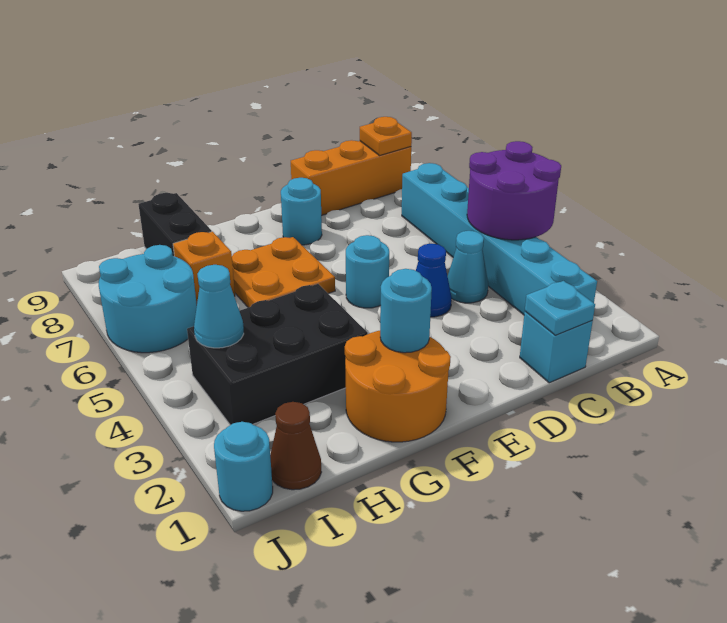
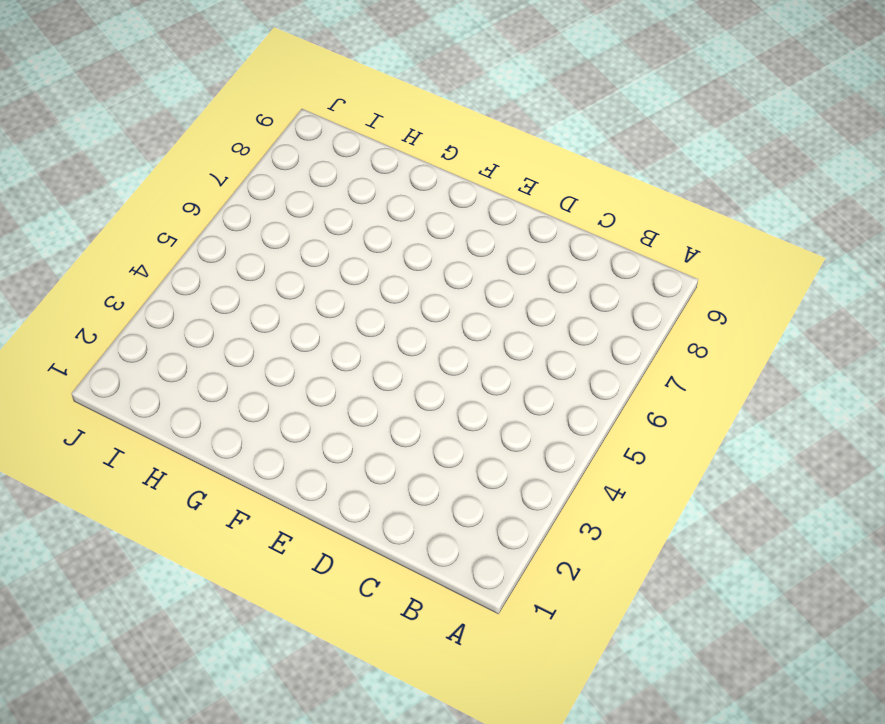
none -> cyan 1x6 brick [402,163,597,315]
none -> orange 1x3 brick [291,140,411,216]
none -> cyan 1x1 brick [520,311,593,383]

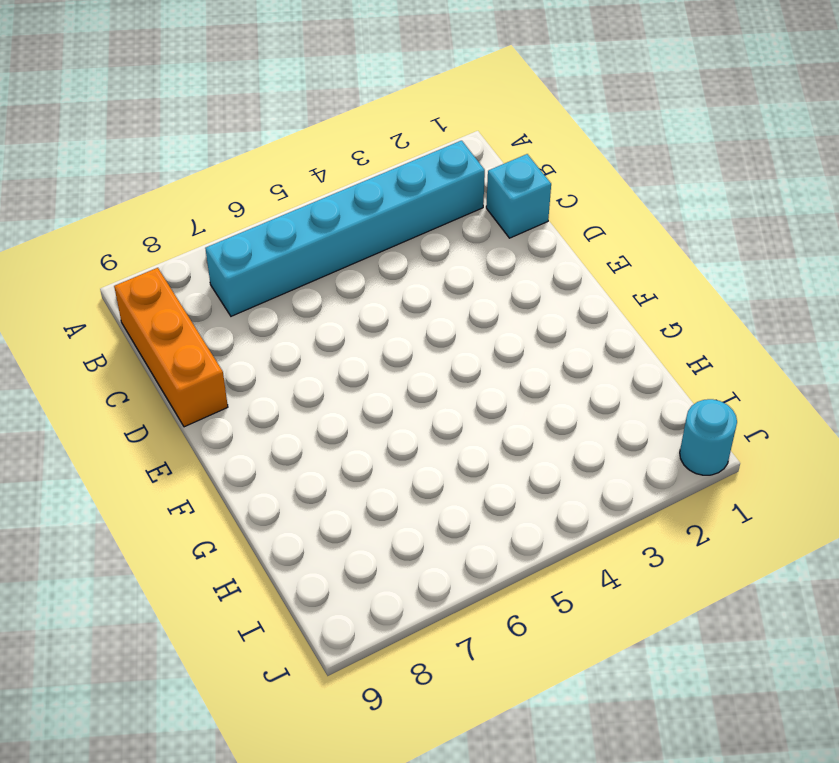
none -> cyan 1x1 cone [448,231,488,303]
none -> blue 1x1 cone [416,244,452,317]
none -> cyan 1x1 round brick [346,235,389,308]

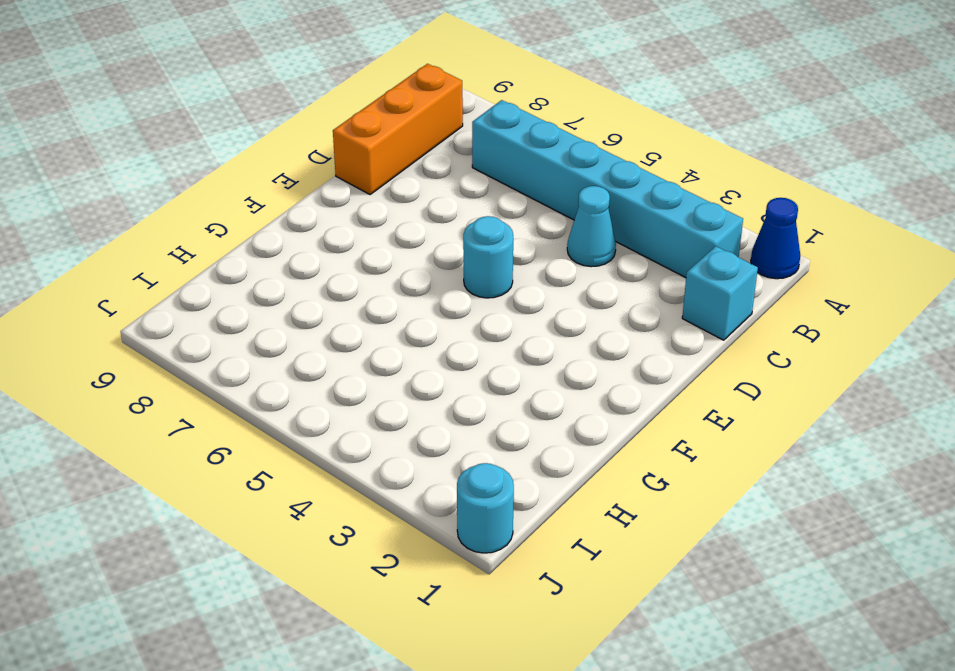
blue 1x1 cone [751,198,800,279] -> blue 1x1 cone moved to [416,244,452,317]
none -> cyan 1x1 round brick [281,178,322,245]
none -> orange 2x2 round brick [345,331,451,442]
none -> orange 2x2 plate [232,237,335,308]

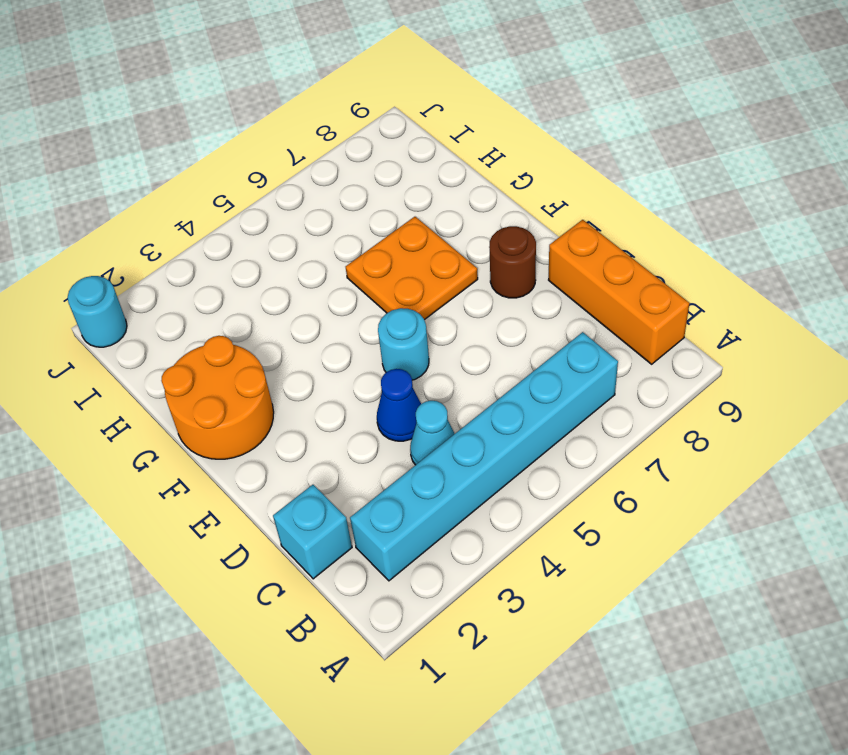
brown 1x1 round brick [489,226,536,298] -> cyan 1x1 round brick [281,178,322,245]
none -> black 2x3 brick [187,284,368,425]
none -> orange 1x1 brick [173,232,235,304]
none -> black 1x2 brick [138,193,212,256]

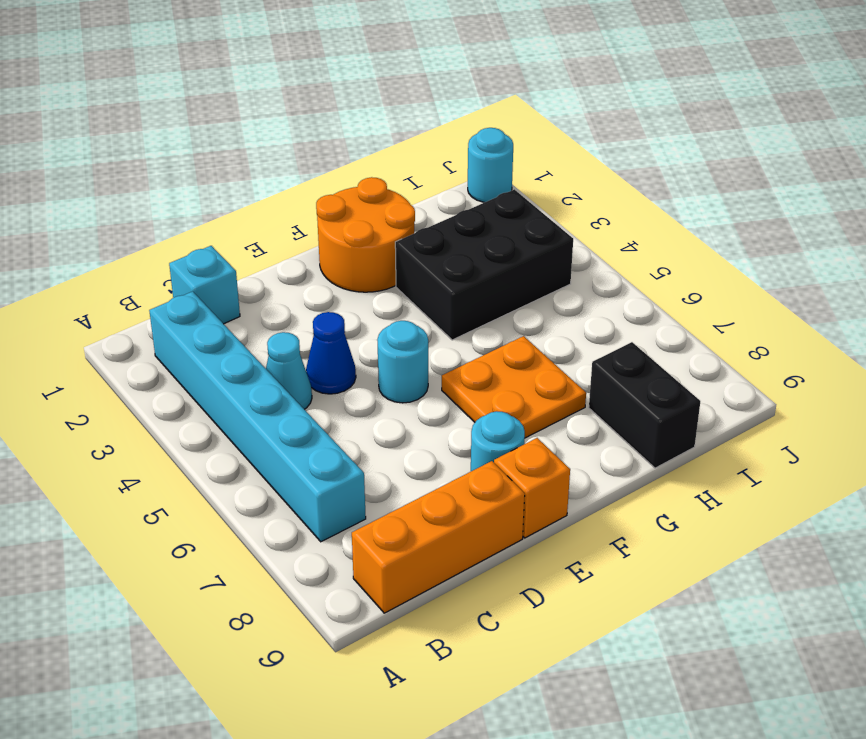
orange 1x1 brick [494,438,570,538] -> orange 1x1 brick moved to [173,232,235,304]
none -> brown 1x1 cone [270,402,321,490]
none -> cyan 2x2 round brick [99,245,197,353]
none -> purple 2x2 round brick [467,141,561,240]

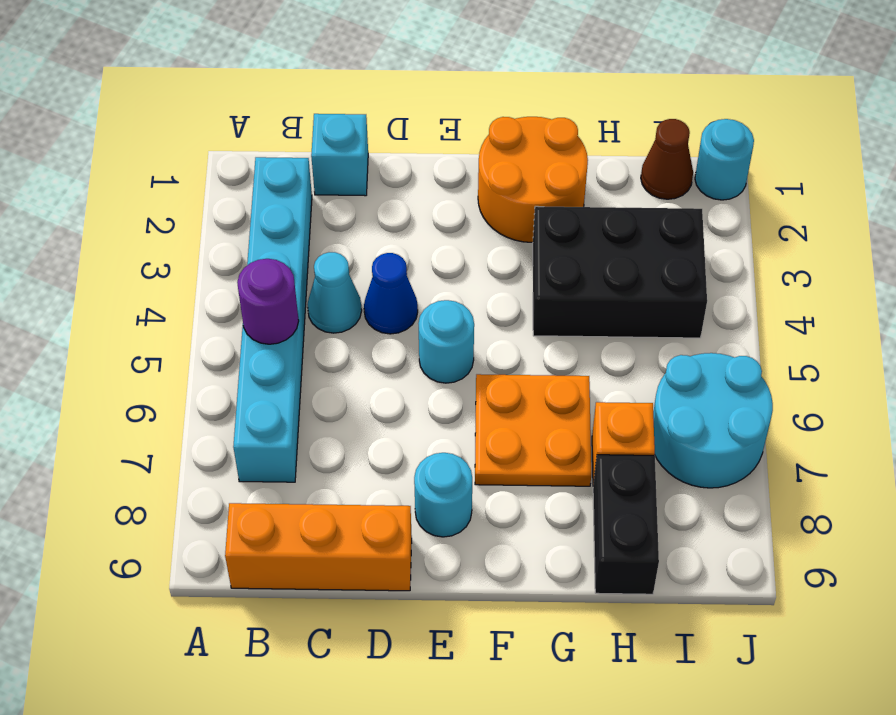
purple 1x1 round brick [237,259,299,344] -> purple 2x2 round brick [467,141,561,240]
none -> orange 1x1 plate [360,117,412,155]
none -> cyan 1x1 plate [525,281,595,335]
none -> cyan 1x1 round brick [380,269,432,353]

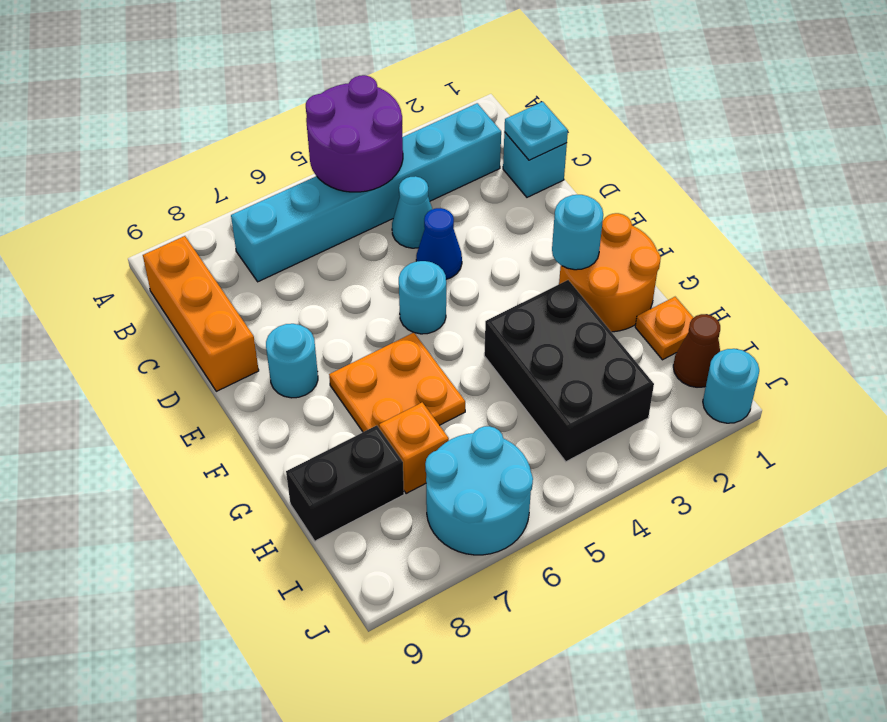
orange 1x1 plate [635,297,693,360] -> orange 1x1 plate moved to [360,117,412,155]
none -> cyan 1x1 cone [194,265,244,348]

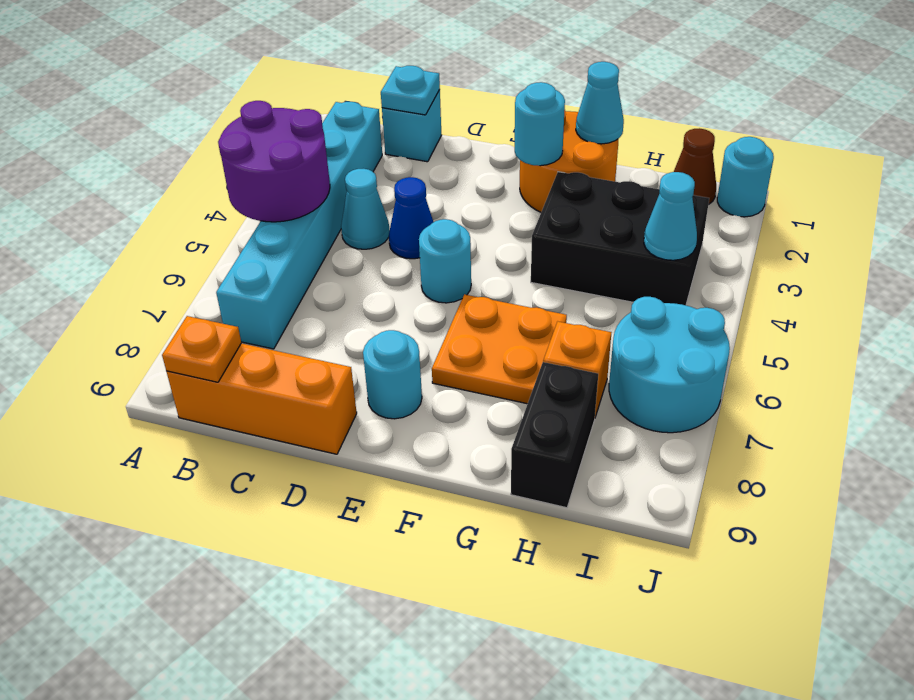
cyan 1x1 cone [576,62,624,144] -> none

